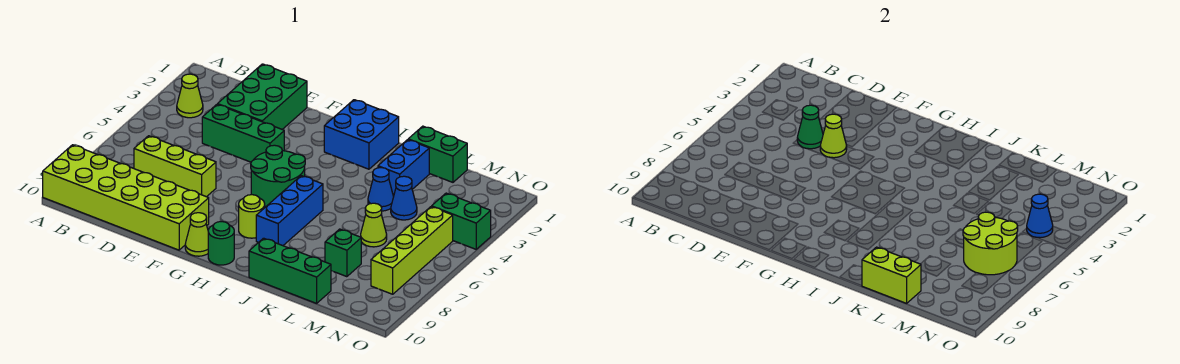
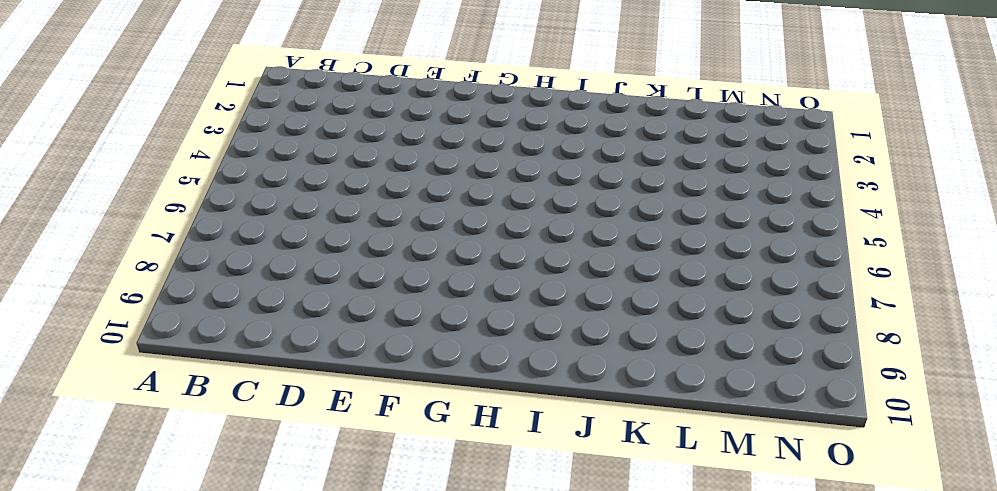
none -> lime 2x6 brick [43,145,209,250]
none -> lime 1x1 cone [177,74,203,118]
none -> lime 1x3 brick [134,136,216,197]

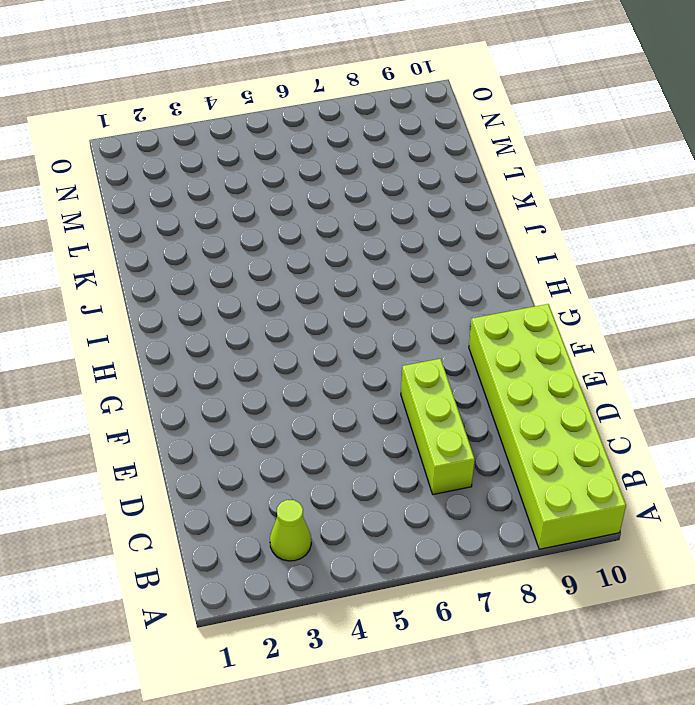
none -> green 2x3 brick [218,64,307,129]
none -> green 1x3 brick [202,104,284,162]
none -> green 2x2 round brick [251,145,305,206]

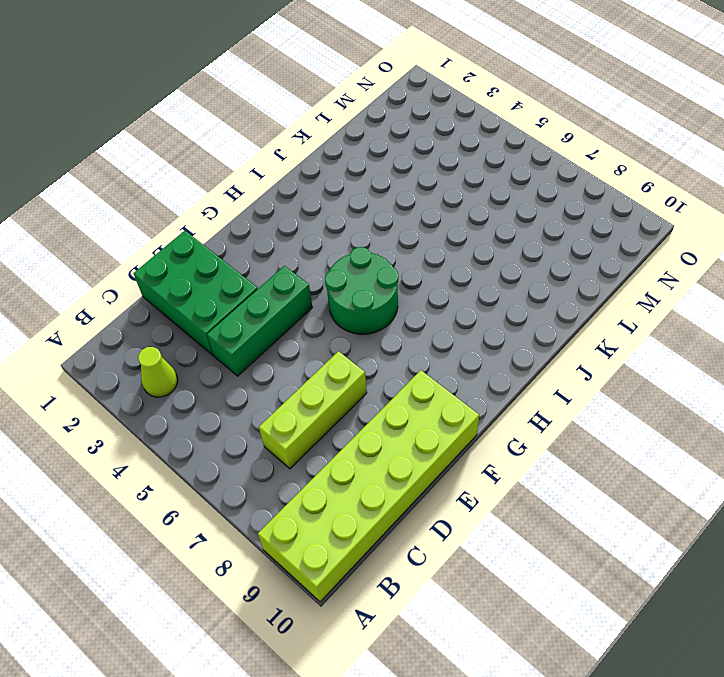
none -> lime 1x1 cone [185,213,208,256]
none -> blue 2x2 brick [324,100,399,169]
none -> lime 1x1 round brick [239,195,265,238]

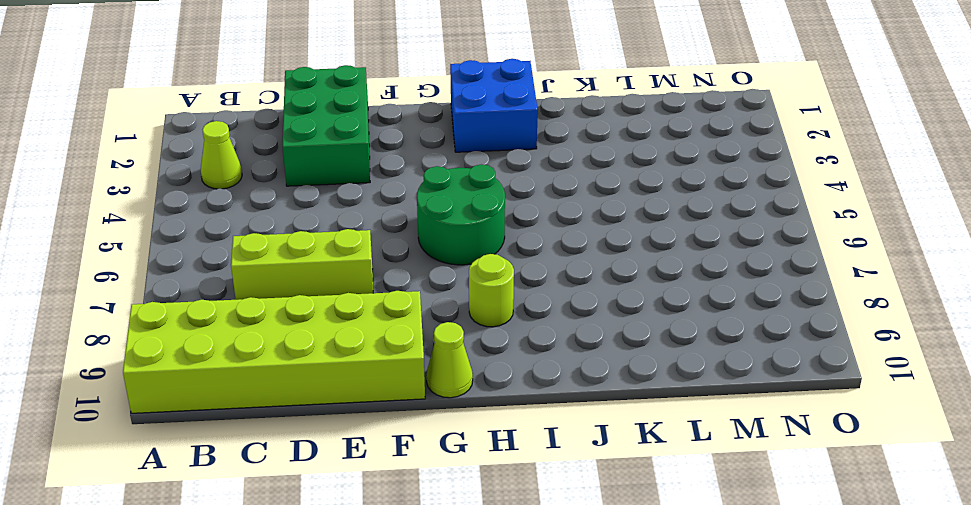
none -> green 1x3 brick [202,104,284,162]
none -> green 1x1 round brick [208,222,234,265]
none -> blue 1x3 brick [256,176,323,246]

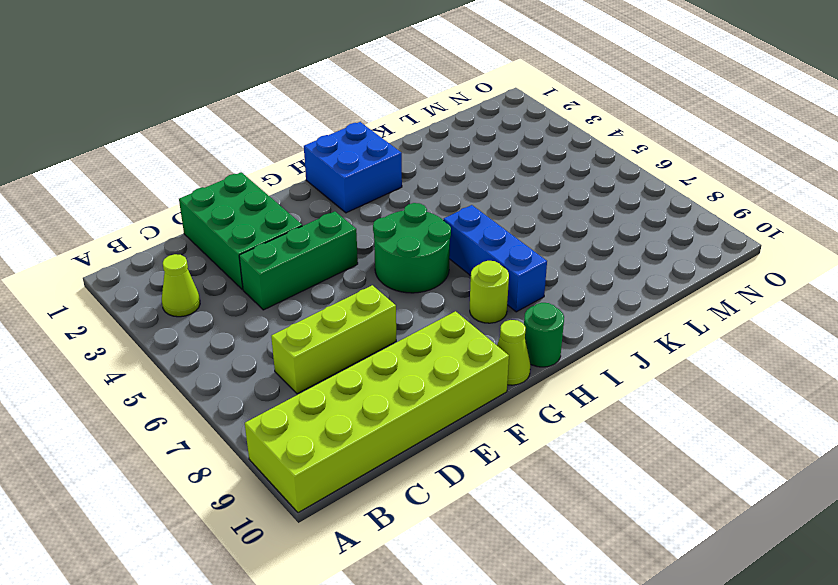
none -> green 1x3 brick [249,238,331,303]
none -> green 1x2 brick [408,126,467,182]
none -> blue 1x2 brick [378,140,429,196]

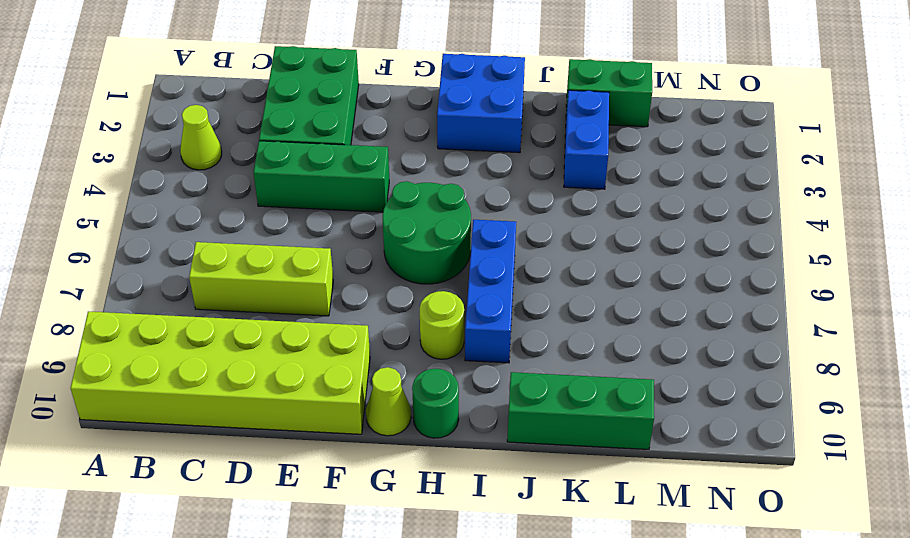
none -> blue 1x1 cone [368,168,394,211]
none -> blue 1x1 cone [391,176,417,220]
none -> lime 1x1 cone [361,203,387,247]

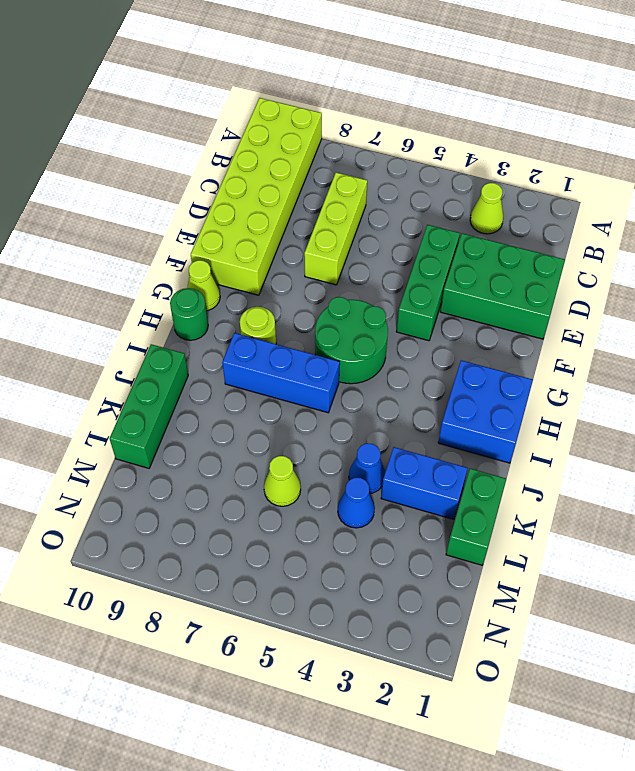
none -> green 1x1 brick [325,229,361,277]
none -> green 1x2 brick [432,193,491,249]
none -> lime 1x4 brick [371,207,453,294]

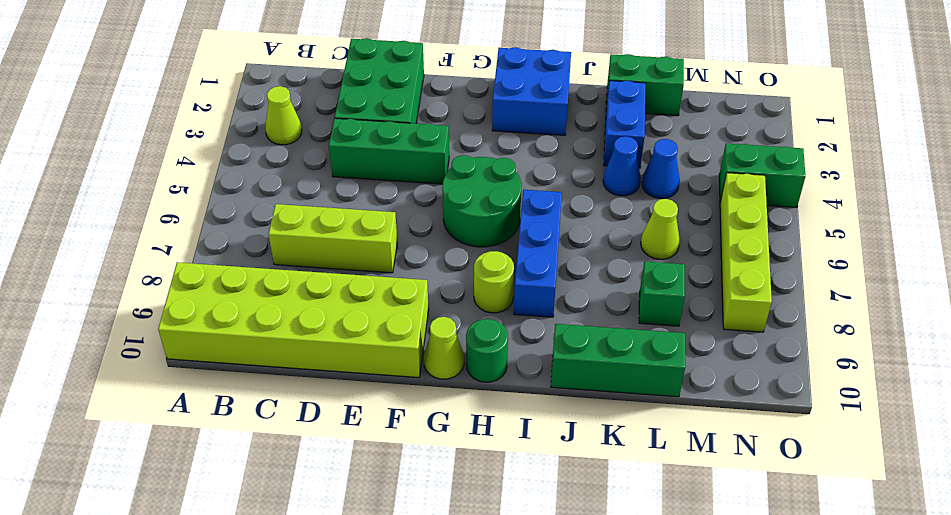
none -> green 1x1 cone [797,105,823,149]
none -> lime 1x1 cone [820,114,847,158]
none -> lime 1x2 brick [862,247,921,303]

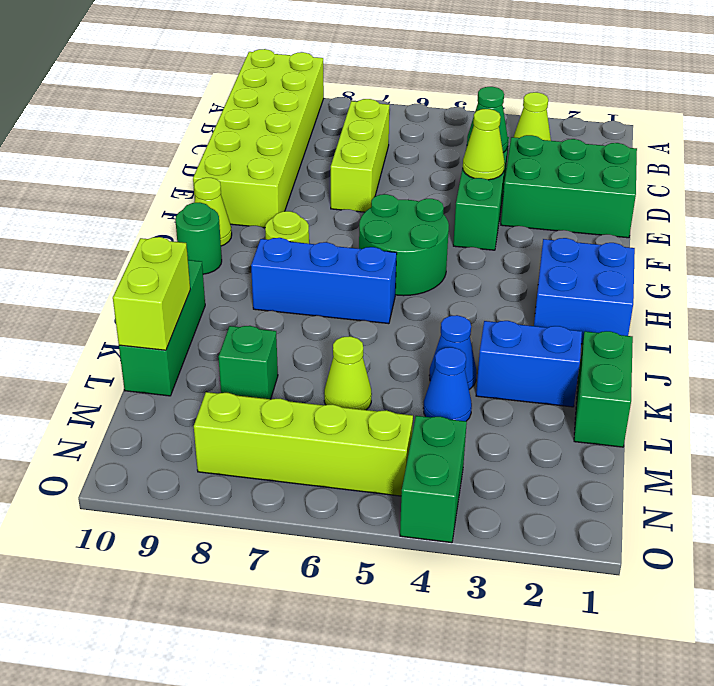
none -> lime 2x2 round brick [963,212,1018,275]
none -> blue 1x1 cone [1027,194,1053,238]

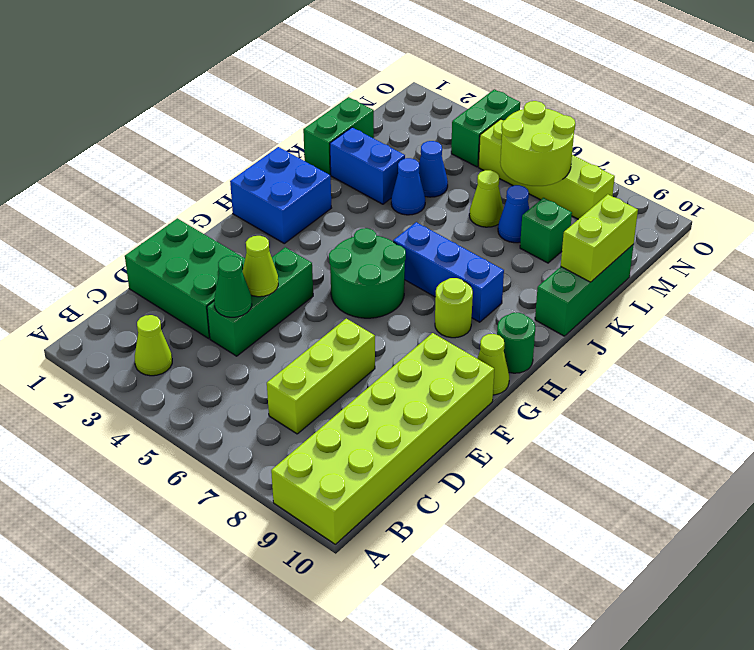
blue 1x1 cone [498,185,529,243] -> blue 1x1 cone moved to [1027,194,1053,238]

